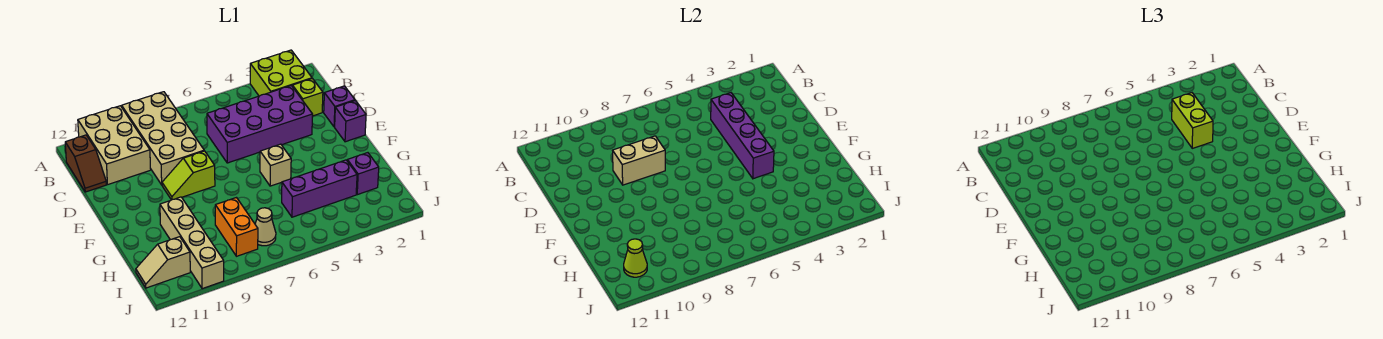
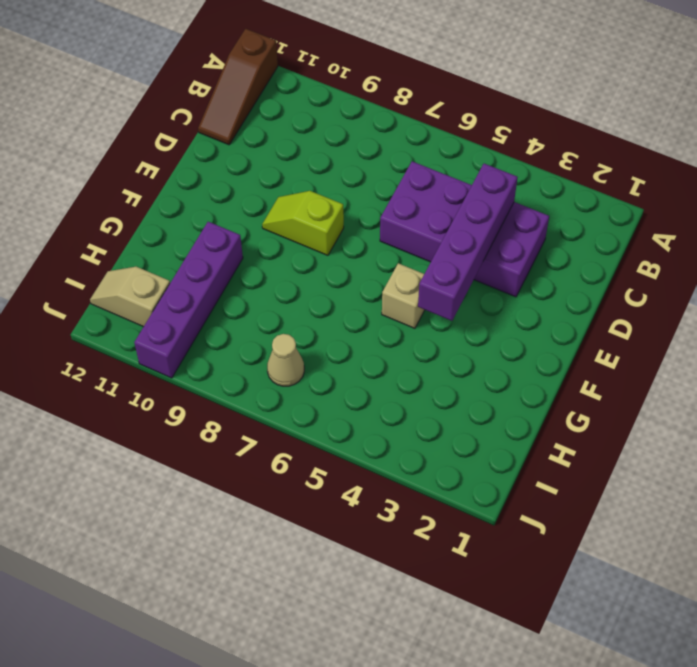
brown 1x3 slope [198,29,278,145] -> brown 1x2 slope [65,135,106,192]
purple 1x4 brick [134,222,243,378] -> tan 1x4 brick [160,197,224,289]
none -> lime 2x2 brick [250,50,312,96]
none -> tan 2x4 brick [122,92,204,185]
none -> tan 2x3 brick [78,106,151,185]

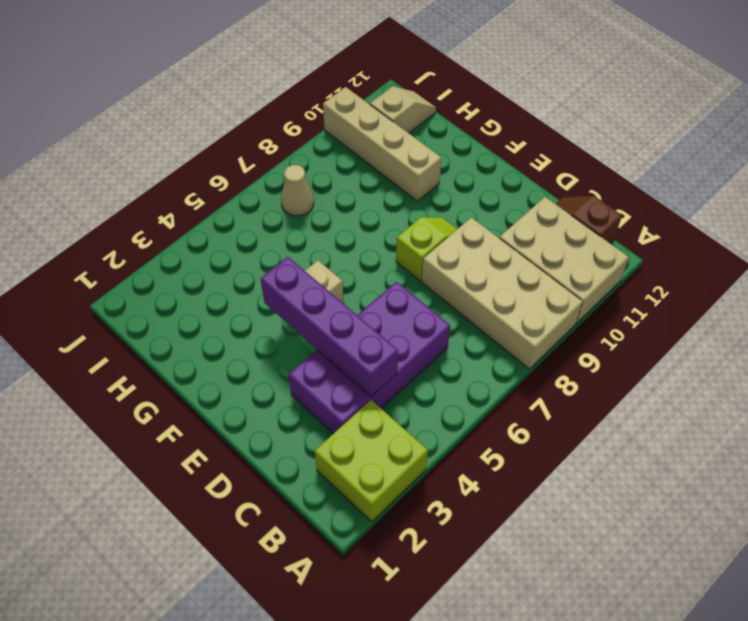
none -> lime 1x1 brick [292,79,323,116]
none -> purple 1x1 brick [324,86,355,127]
none -> purple 1x1 brick [335,101,366,142]

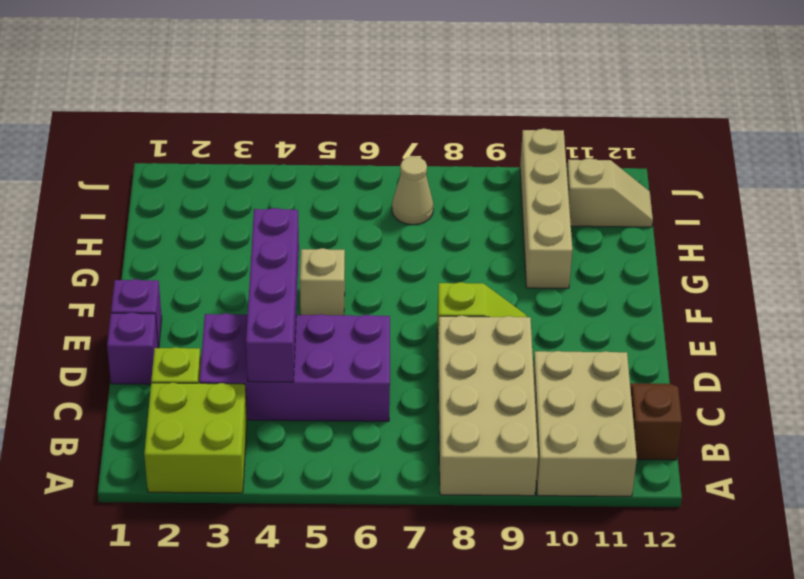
none -> purple 1x1 brick [347,153,379,195]
none -> purple 1x3 brick [282,160,357,217]
none -> orange 1x2 brick [215,198,258,256]

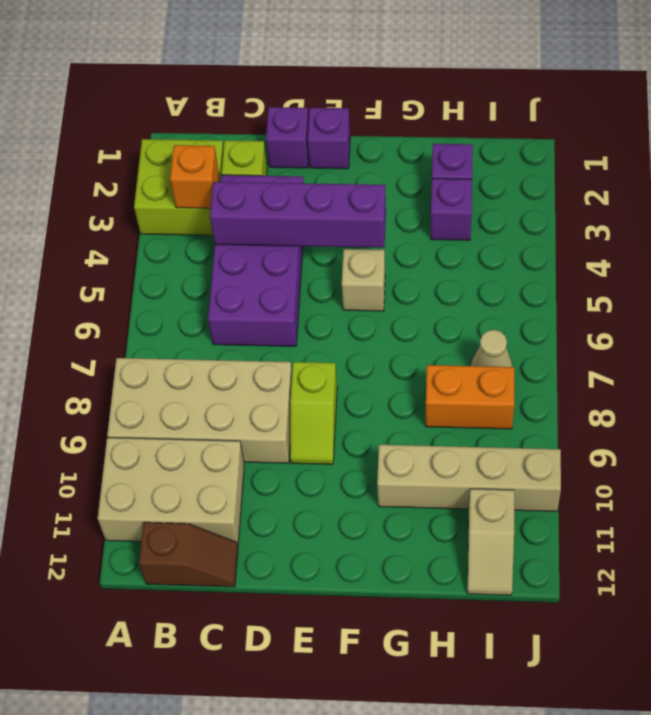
orange 1x1 brick [170,145,219,208] -> none
purple 1x1 brick [431,179,472,240] -> purple 1x3 brick [282,160,357,217]
none -> tan 1x2 brick [613,136,665,185]
none -> lime 1x1 cone [624,239,647,277]
none -> lime 1x2 brick [1172,93,1213,148]

